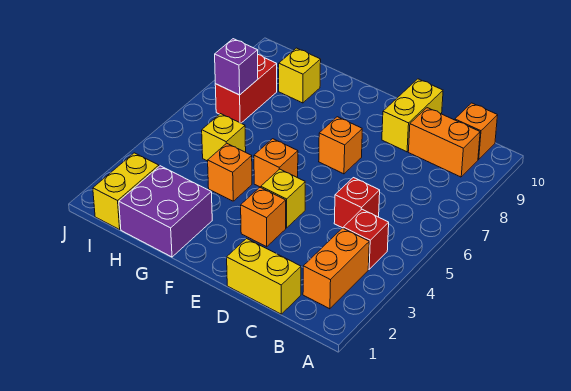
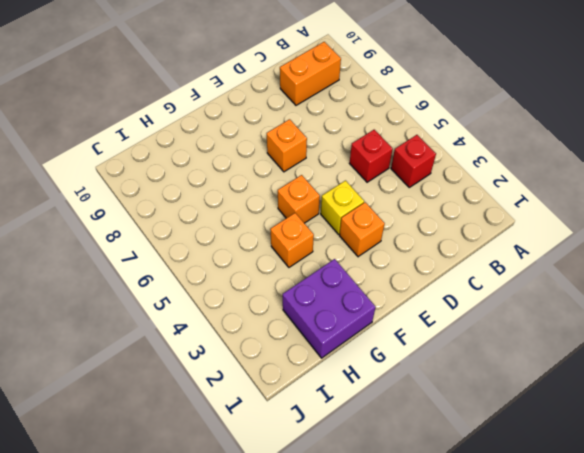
none -> orange 1x2 brick [303,228,369,309]
none -> orange 1x1 brick [455,103,498,160]
none -> yellow 1x2 brick [227,239,301,314]

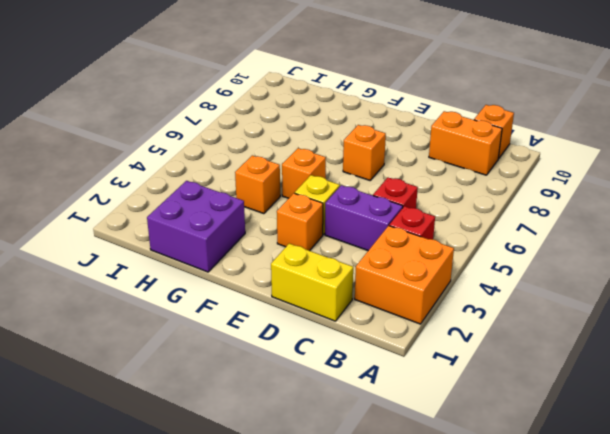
orange 2x2 brick [355,226,454,324] -> orange 1x2 brick [303,228,369,309]
purple 1x2 brick [325,185,403,251] -> none
none -> yellow 1x2 brick [382,79,443,152]
none -> yellow 1x1 brick [202,114,246,161]
none -> yellow 1x1 brick [279,48,321,103]

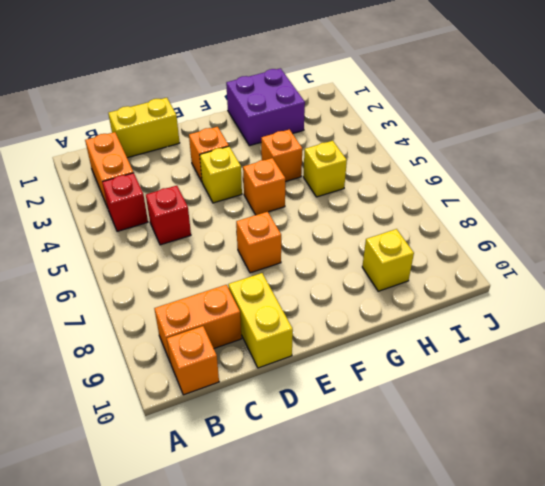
none -> yellow 1x2 brick [93,153,159,230]
none -> red 1x2 brick [215,55,277,123]
none -> purple 1x1 brick [215,39,258,95]

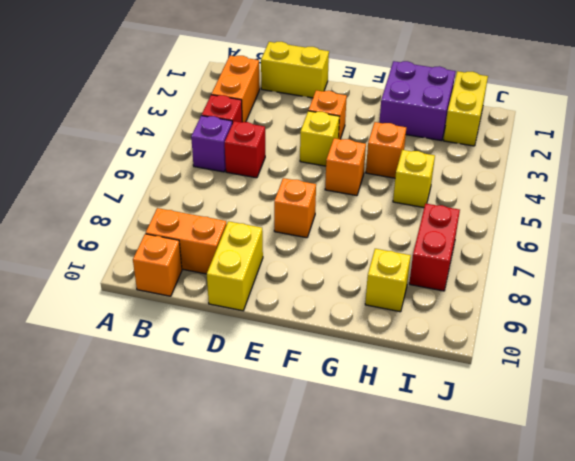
purple 1x1 brick [191,116,232,172] -> purple 1x1 brick moved to [215,39,258,95]

